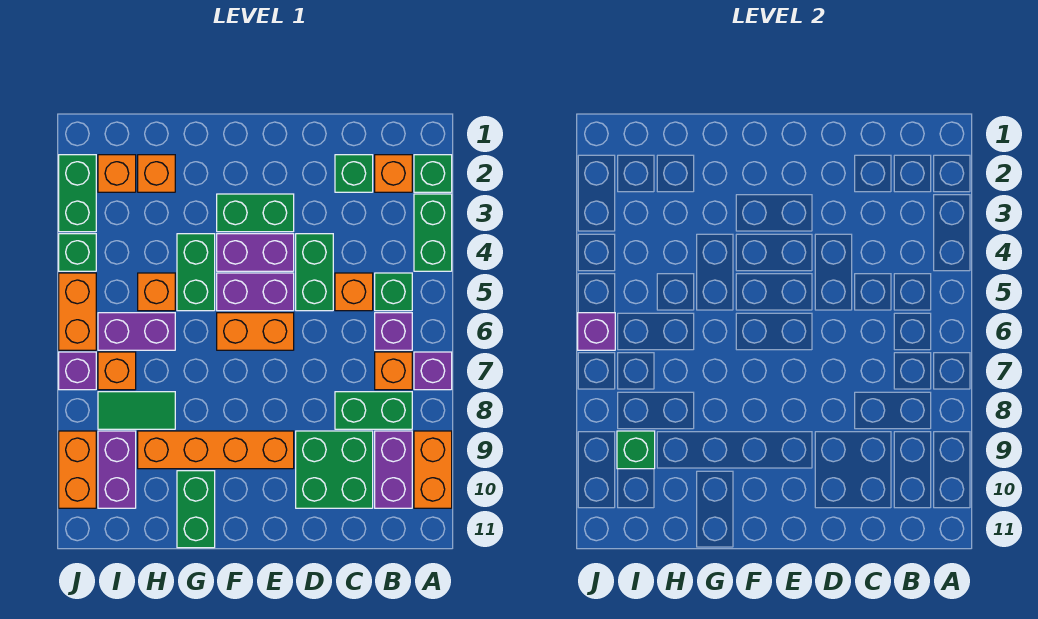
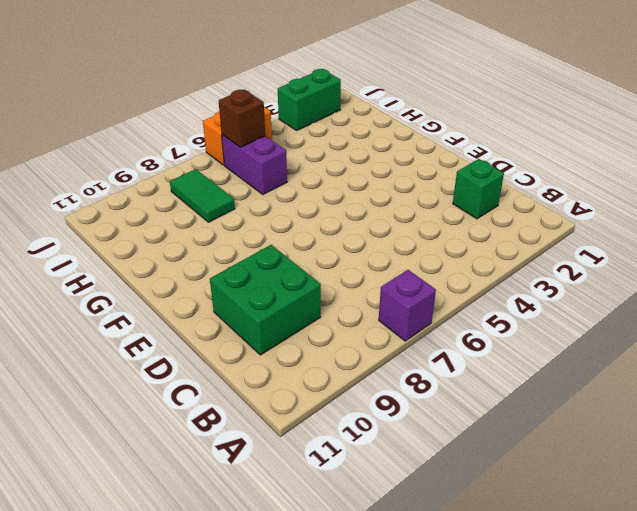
brown 1x1 brick [219,90,265,147] -> none
none -> green 1x1 brick [414,155,452,192]
none -> green 1x2 brick [414,194,452,271]
none -> orange 1x2 brick [414,431,452,508]
none -> orange 1x1 brick [375,155,412,192]

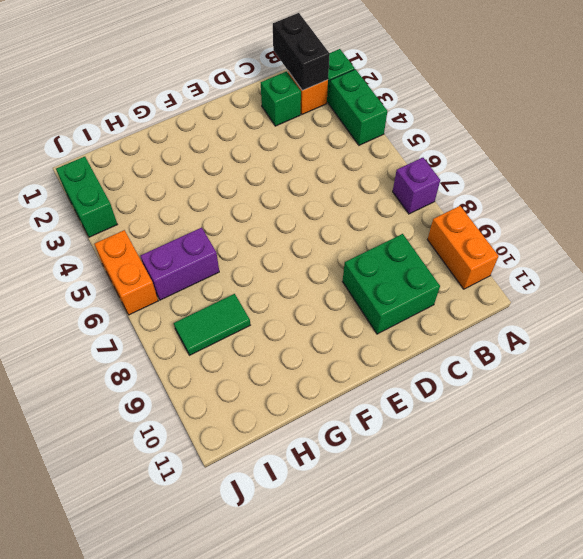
black 1x2 brick [273,13,330,90] -> none
none -> green 1x1 brick [375,273,412,311]
none -> purple 1x1 brick [375,313,412,350]
none -> orange 1x1 brick [375,352,412,390]
none -> green 1x2 brick [335,392,412,429]

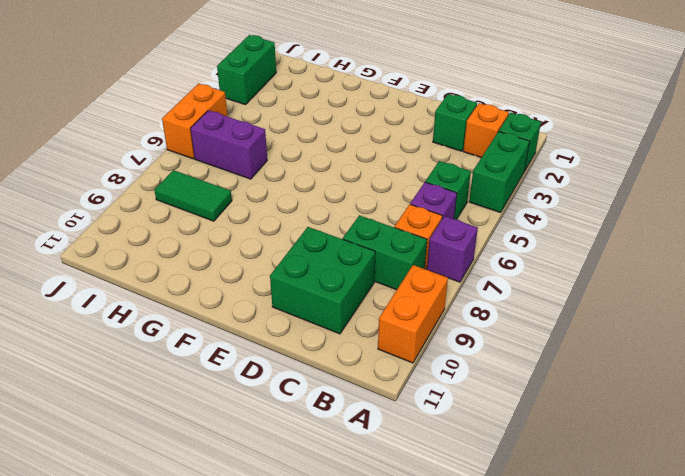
none -> purple 1x2 brick [375,431,412,508]
none -> orange 1x1 brick [335,273,373,311]
none -> green 1x2 brick [296,234,333,311]
none -> green 1x2 brick [217,194,294,232]

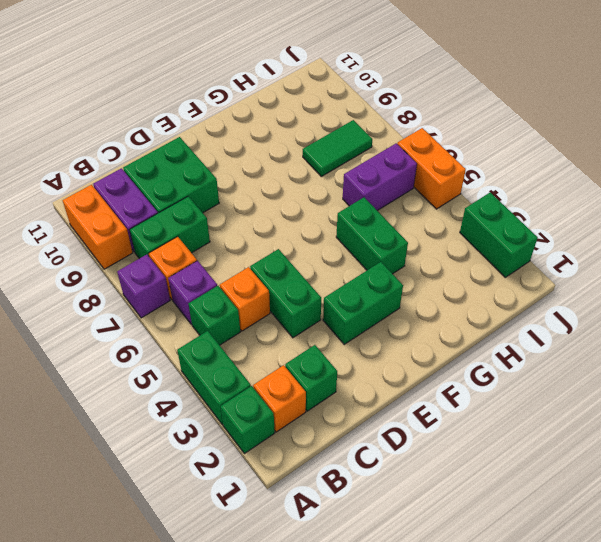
none -> purple 1x2 brick [217,234,294,271]
none -> purple 1x2 brick [217,273,294,311]
none -> orange 1x2 brick [217,313,294,350]
none -> orange 1x4 brick [138,431,294,469]

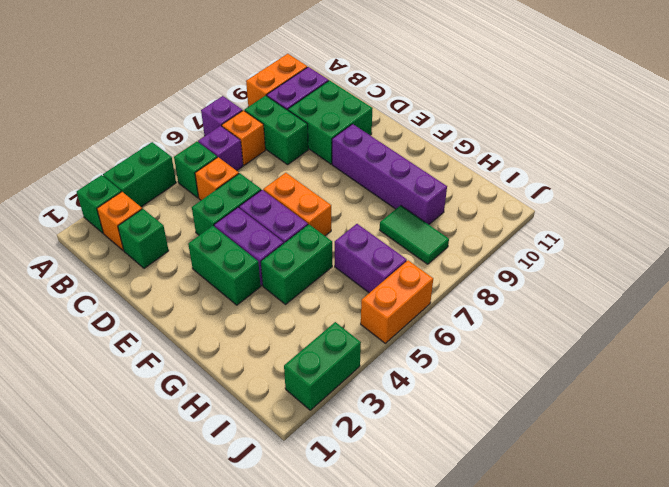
purple 1x4 brick [332,124,447,225] -> orange 1x4 brick [138,431,294,469]
none -> green 1x2 brick [177,471,215,548]
none -> orange 1x1 brick [138,155,175,192]
none -> orange 1x1 brick [138,273,175,311]
none -> orange 1x1 brick [98,155,136,192]

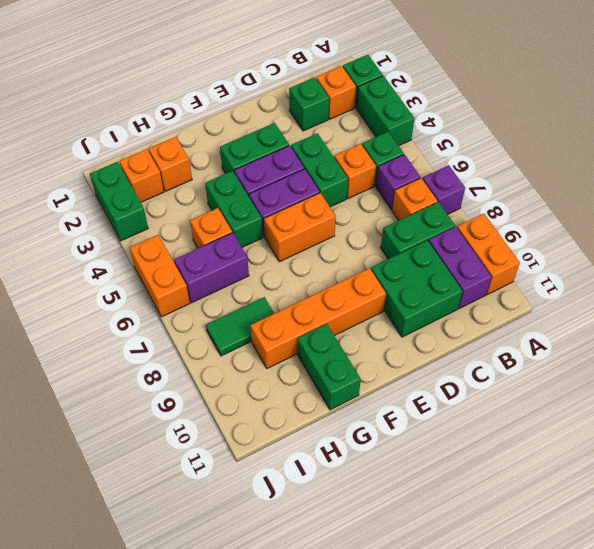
none -> orange 1x1 brick [98,352,136,390]
none -> purple 1x2 brick [98,431,136,508]
none -> green 1x1 brick [59,234,96,271]
none -> purple 1x1 brick [59,352,96,390]

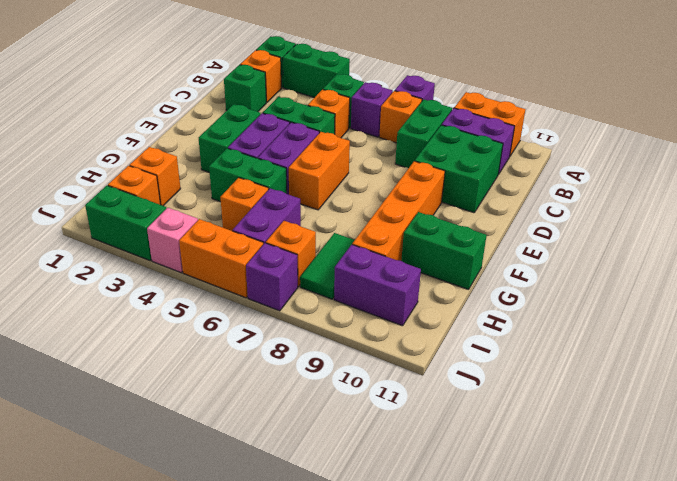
pink 1x1 brick [147,208,198,273] -> green 1x1 brick [59,234,96,271]
none -> orange 1x2 brick [59,431,96,508]
none -> green 1x1 brick [617,431,655,469]
none -> purple 1x1 brick [578,313,615,350]

